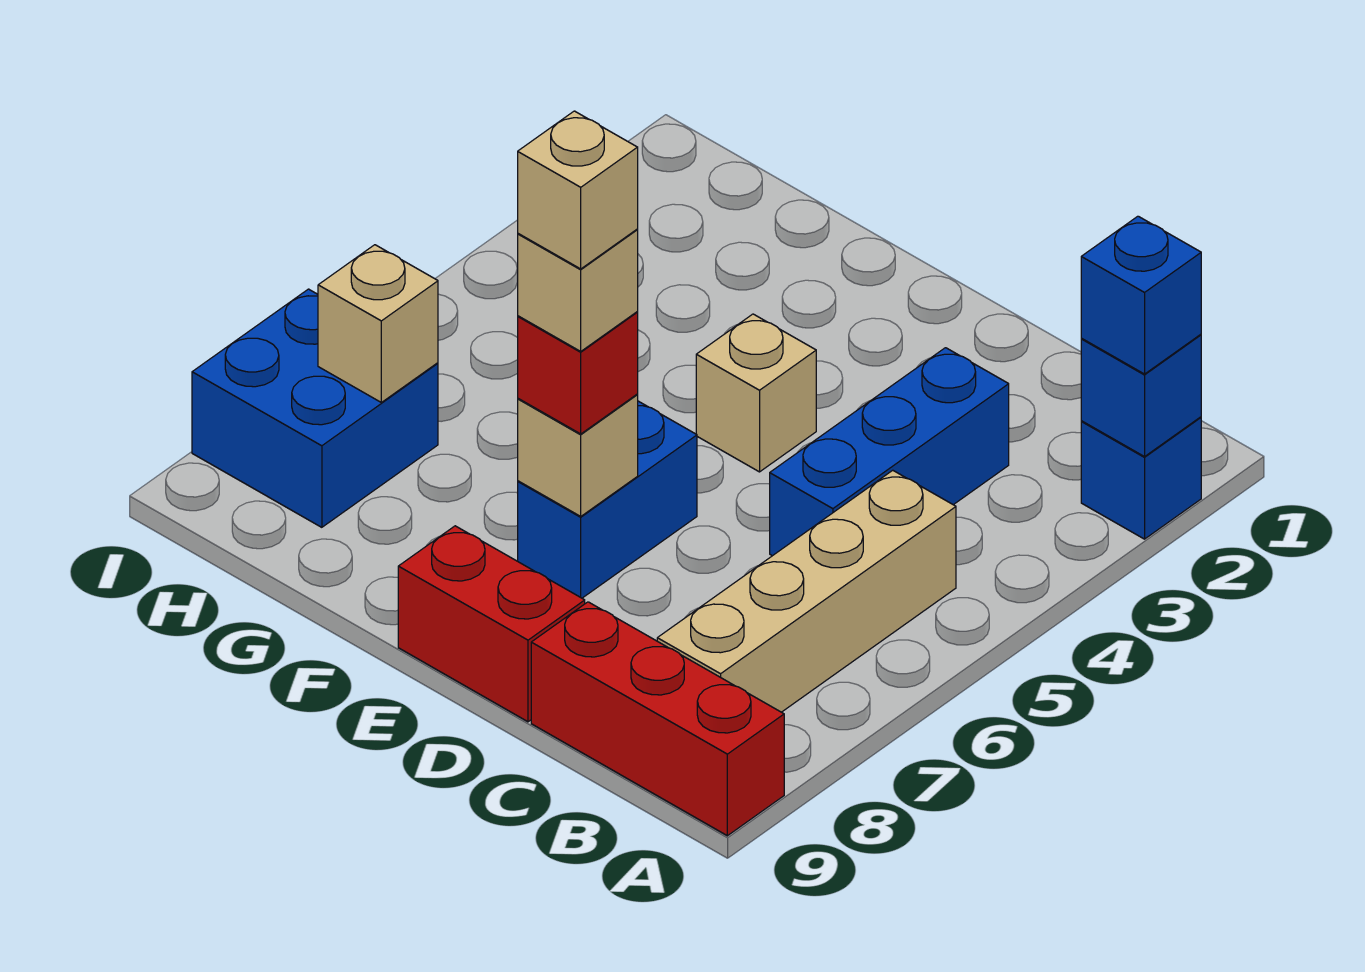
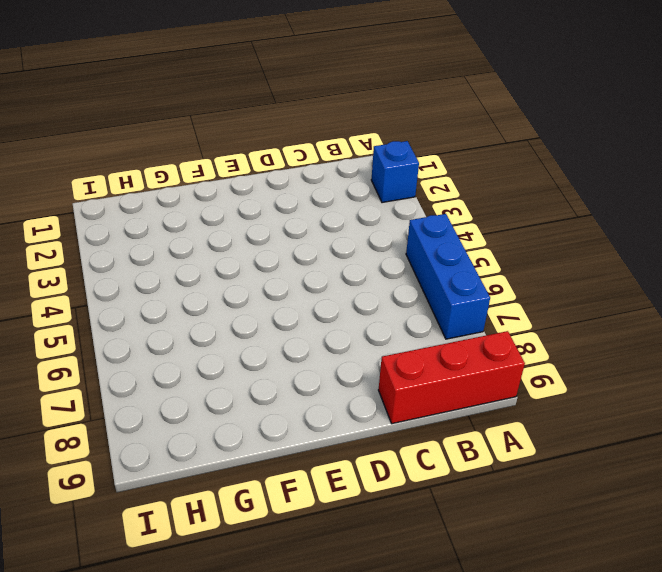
blue 1x3 brick [406,214,490,339] -> blue 1x3 brick moved to [770,348,1009,556]
none -> tan 1x4 brick [657,470,956,712]
none -> red 1x2 brick [398,526,585,722]
none -> tan 1x1 brick [696,314,816,472]

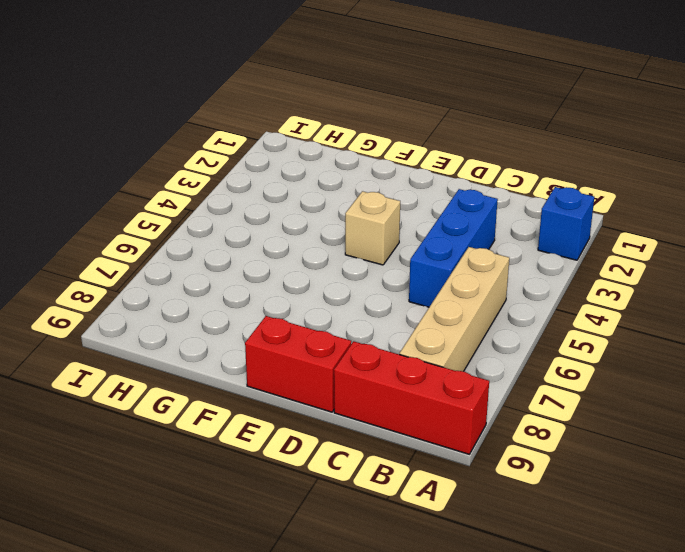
none -> blue 1x2 brick [518,401,697,598]
none -> blue 2x2 brick [192,289,438,527]
none -> blue 1x1 brick [1081,334,1201,457]

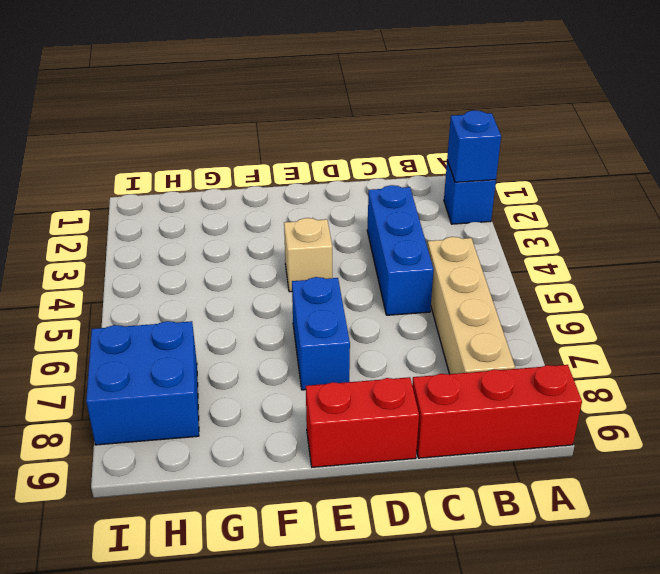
none -> tan 1x1 brick [518,395,638,516]
none -> tan 1x1 brick [318,245,438,402]
none -> blue 1x1 brick [1081,216,1201,374]

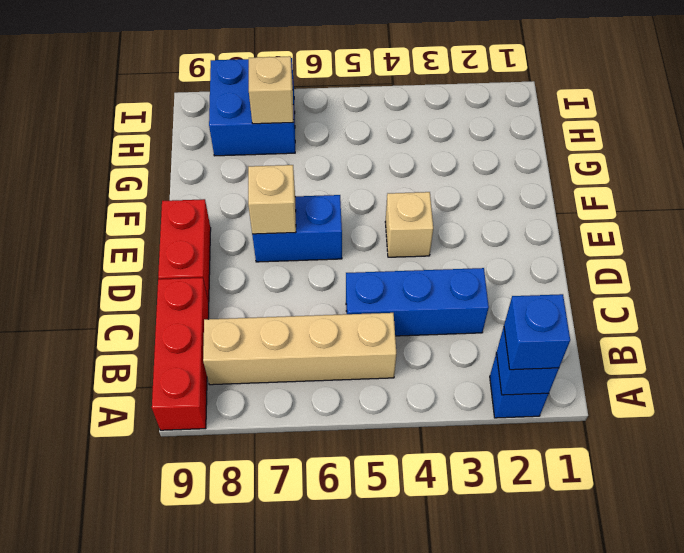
none -> red 1x1 brick [518,312,638,434]
none -> tan 1x1 brick [518,230,638,351]
none -> tan 1x1 brick [518,111,638,269]

